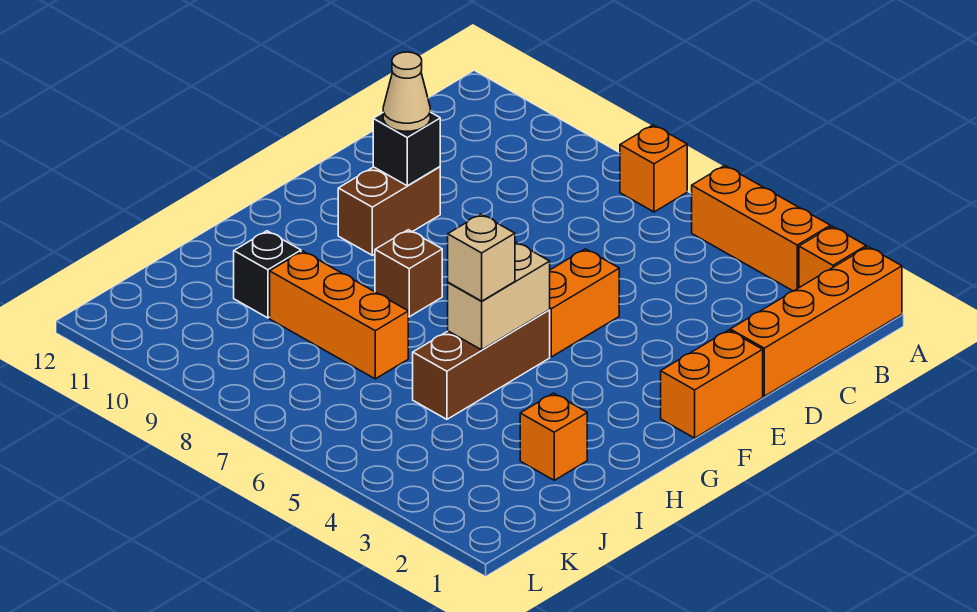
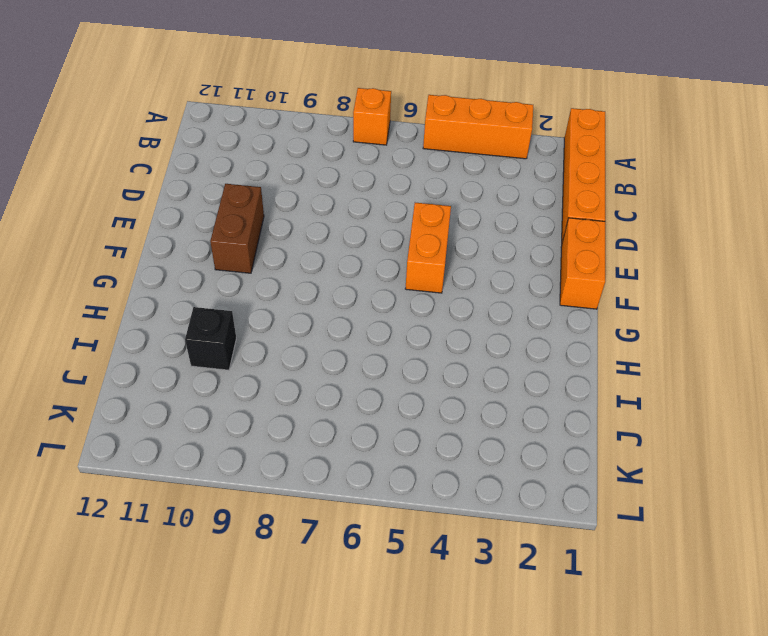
none -> orange 1x1 brick [799,226,866,288]
none -> brown 1x3 brick [413,310,550,419]
none -> brown 1x1 brick [375,230,442,317]

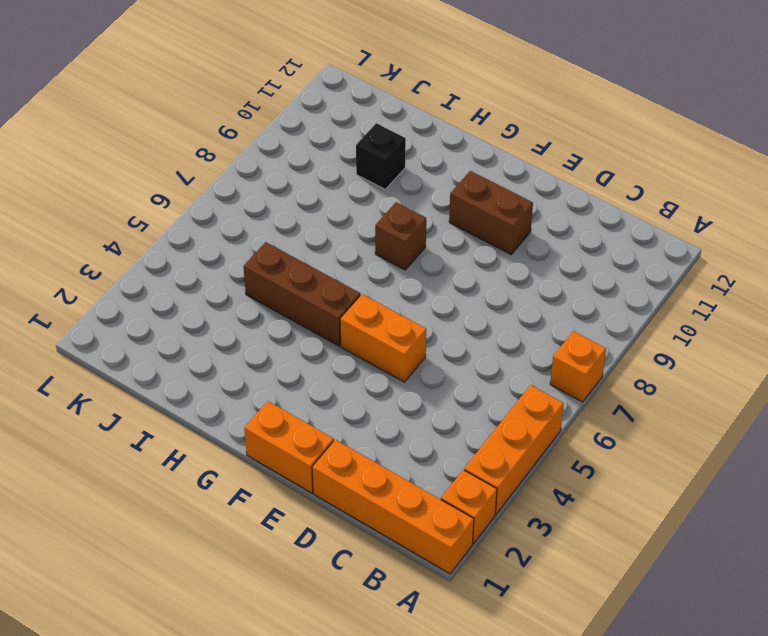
none -> orange 1x1 brick [520,393,587,480]
none -> orange 1x3 brick [270,251,408,379]
none -> black 1x1 brick [373,112,440,186]

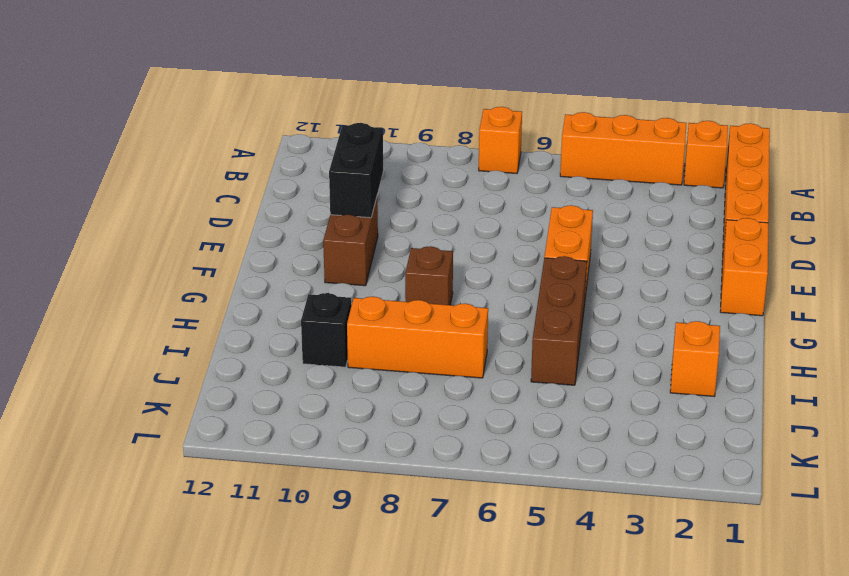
black 1x2 brick [329,123,383,218] -> black 1x1 brick [373,112,440,186]
none -> tan 1x2 brick [448,242,550,350]
none -> tan 1x1 cone [383,52,430,131]
none -> tan 1x1 brick [448,214,515,301]

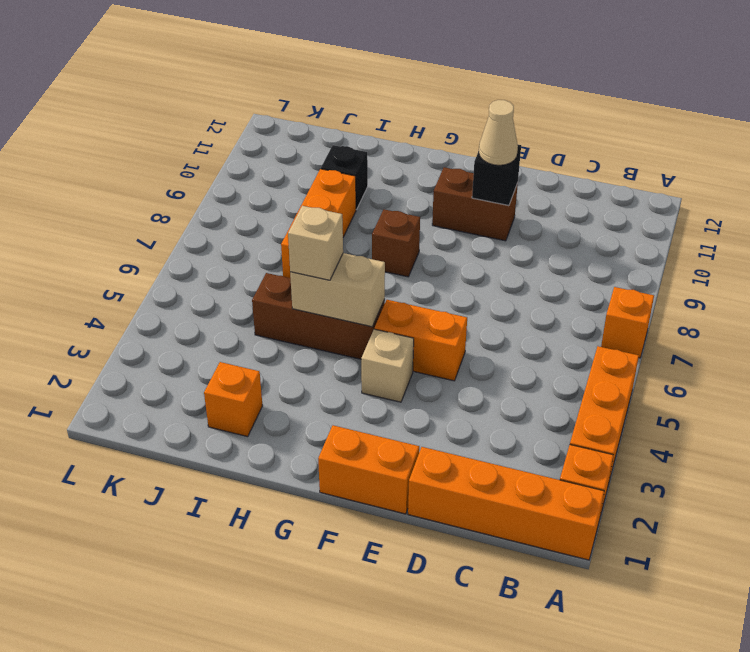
tan 1x1 brick [361,329,414,402] -> none

